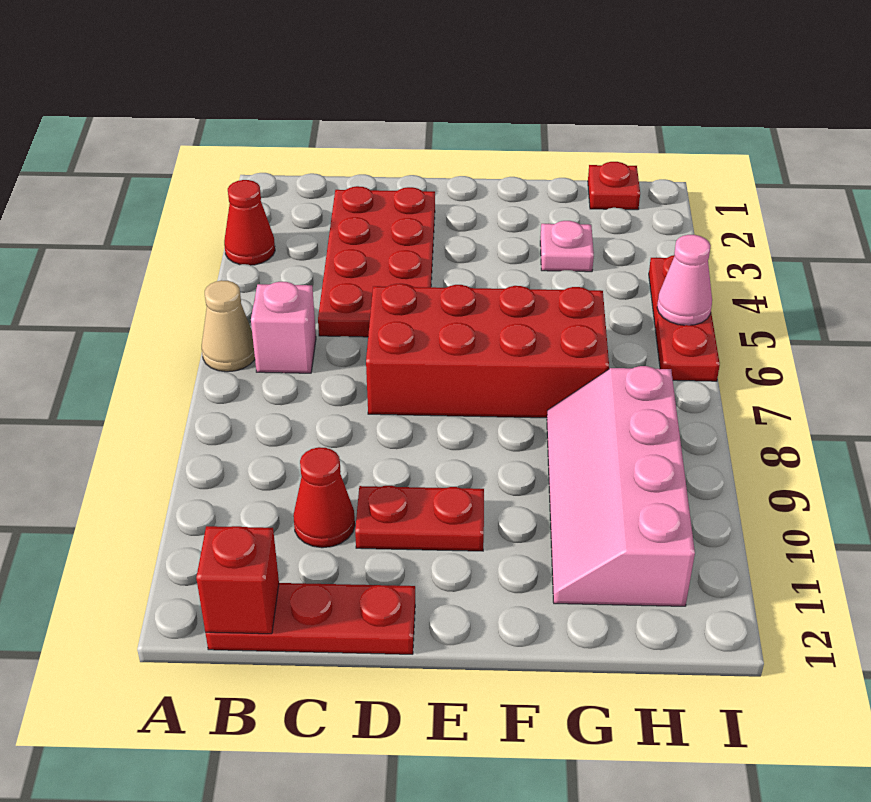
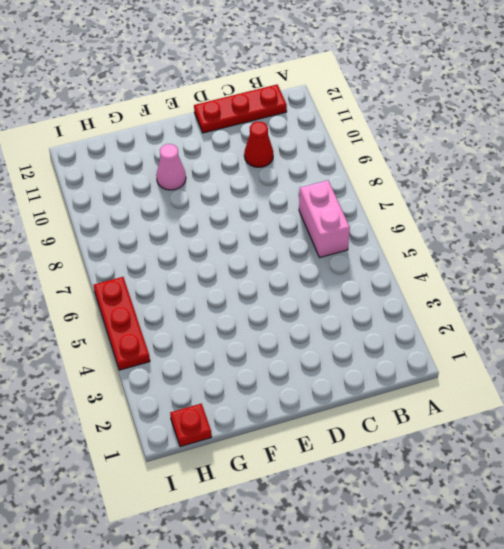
pink 1x2 brick [299,180,350,258] -> pink 1x1 brick [251,282,316,373]
pink 1x1 cone [156,144,186,190] -> pink 1x1 cone moved to [657,235,712,325]
none -> red 1x1 cone [224,180,275,265]
none -> tan 1x1 cone [202,280,255,372]
none -> red 2x4 plate [318,186,435,337]

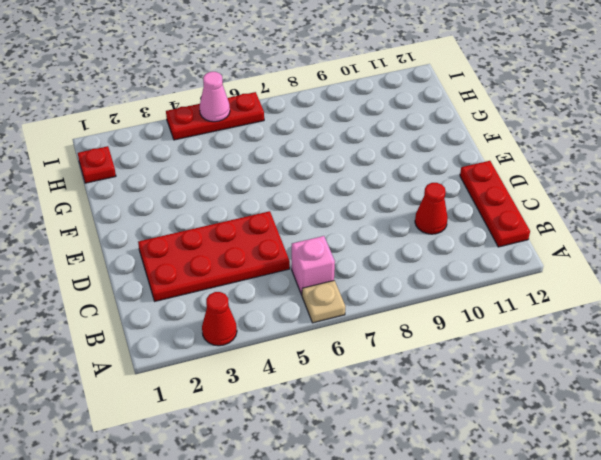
tan 1x1 plate [302,281,345,323] -> tan 1x1 cone [202,280,255,372]
none -> red 2x4 brick [366,284,609,418]
none -> red 1x2 plate [355,486,484,551]
none -> pink 1x1 plate [540,221,594,272]

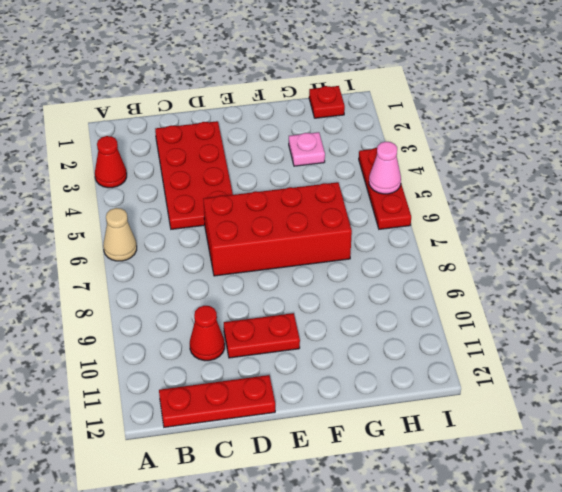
none -> pink 1x1 brick [251,282,316,373]
none -> pink 2x4 slope [547,366,695,606]
none -> red 1x1 brick [196,526,279,634]

